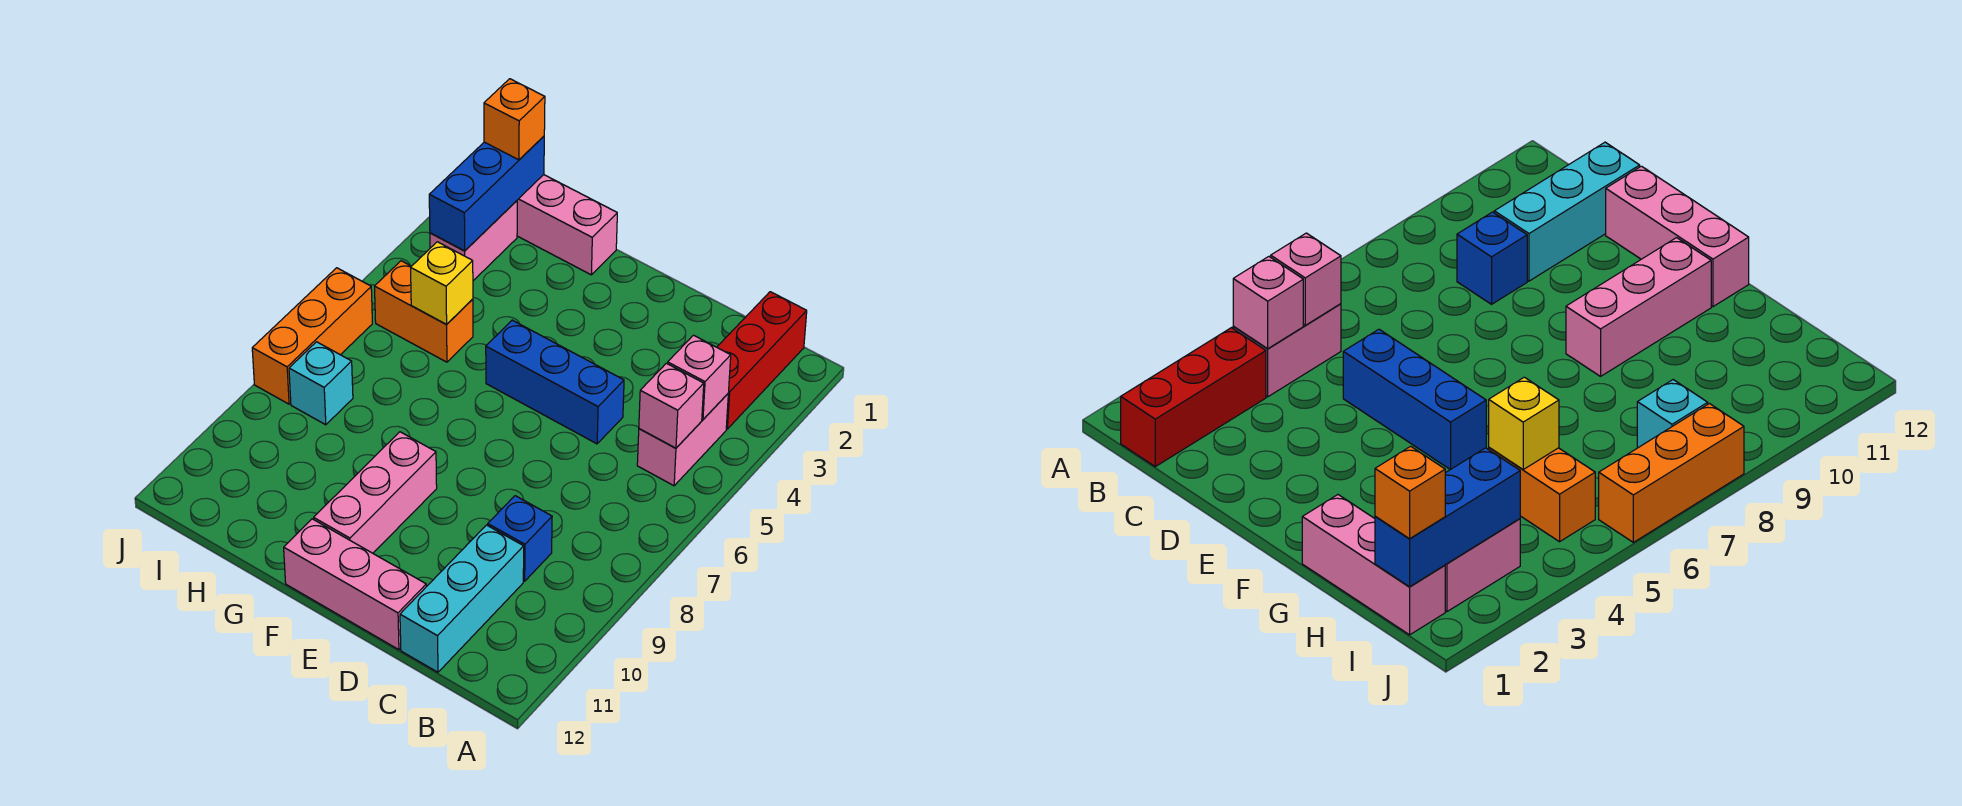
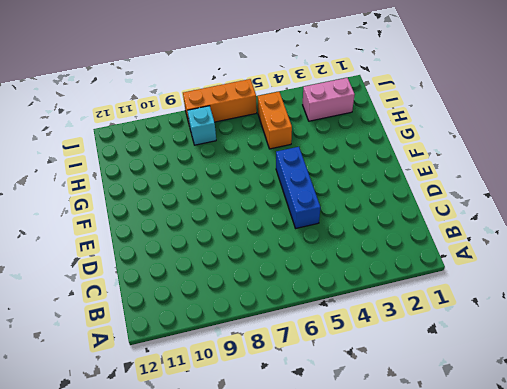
none -> red 1x3 brick [717,292,807,429]
none -> pink 1x2 brick [637,394,728,486]
none -> blue 1x1 brick [488,496,552,581]

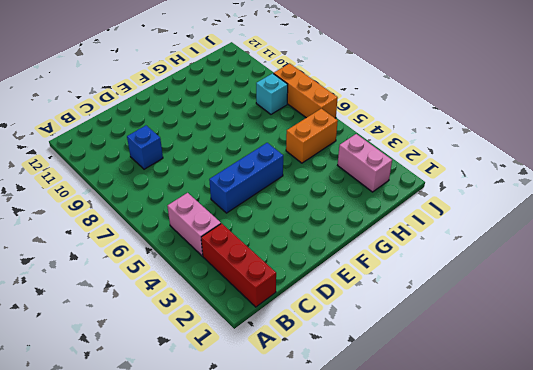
none -> cyan 1x3 brick [400,525,524,672]
none -> pink 1x3 brick [284,519,426,650]
none -> pink 1x3 brick [314,432,437,553]

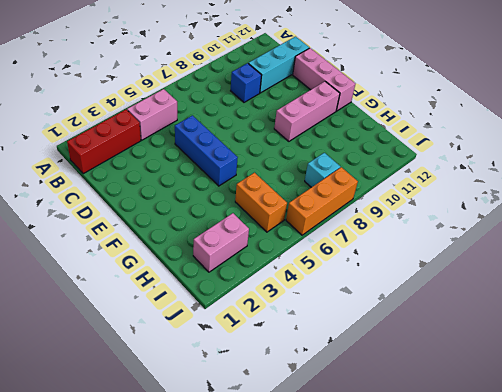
none -> pink 1x3 brick [517,175,617,275]
none -> pink 1x1 brick [668,335,731,419]
none -> pink 1x1 brick [639,363,704,448]

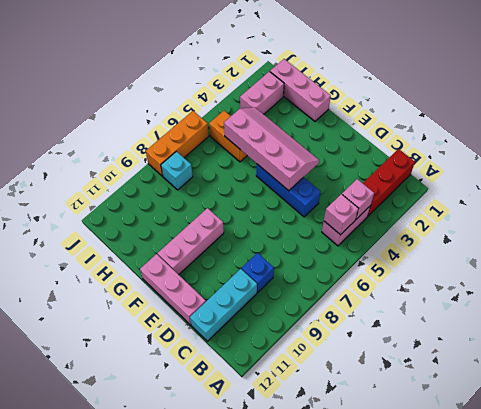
pink 2x4 slope [224,107,319,191] -> yellow 1x1 brick [411,242,473,325]
none -> blue 1x3 brick [429,136,544,251]
none -> orange 1x1 brick [484,79,545,160]

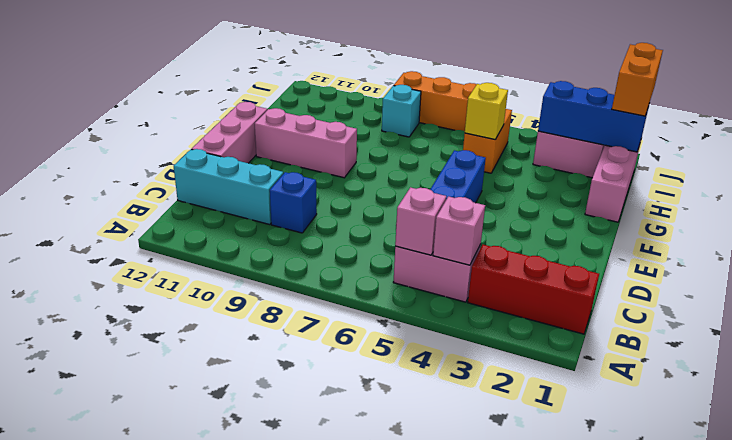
orange 1x2 brick [612,43,663,116] -> orange 1x1 brick [484,79,545,160]

